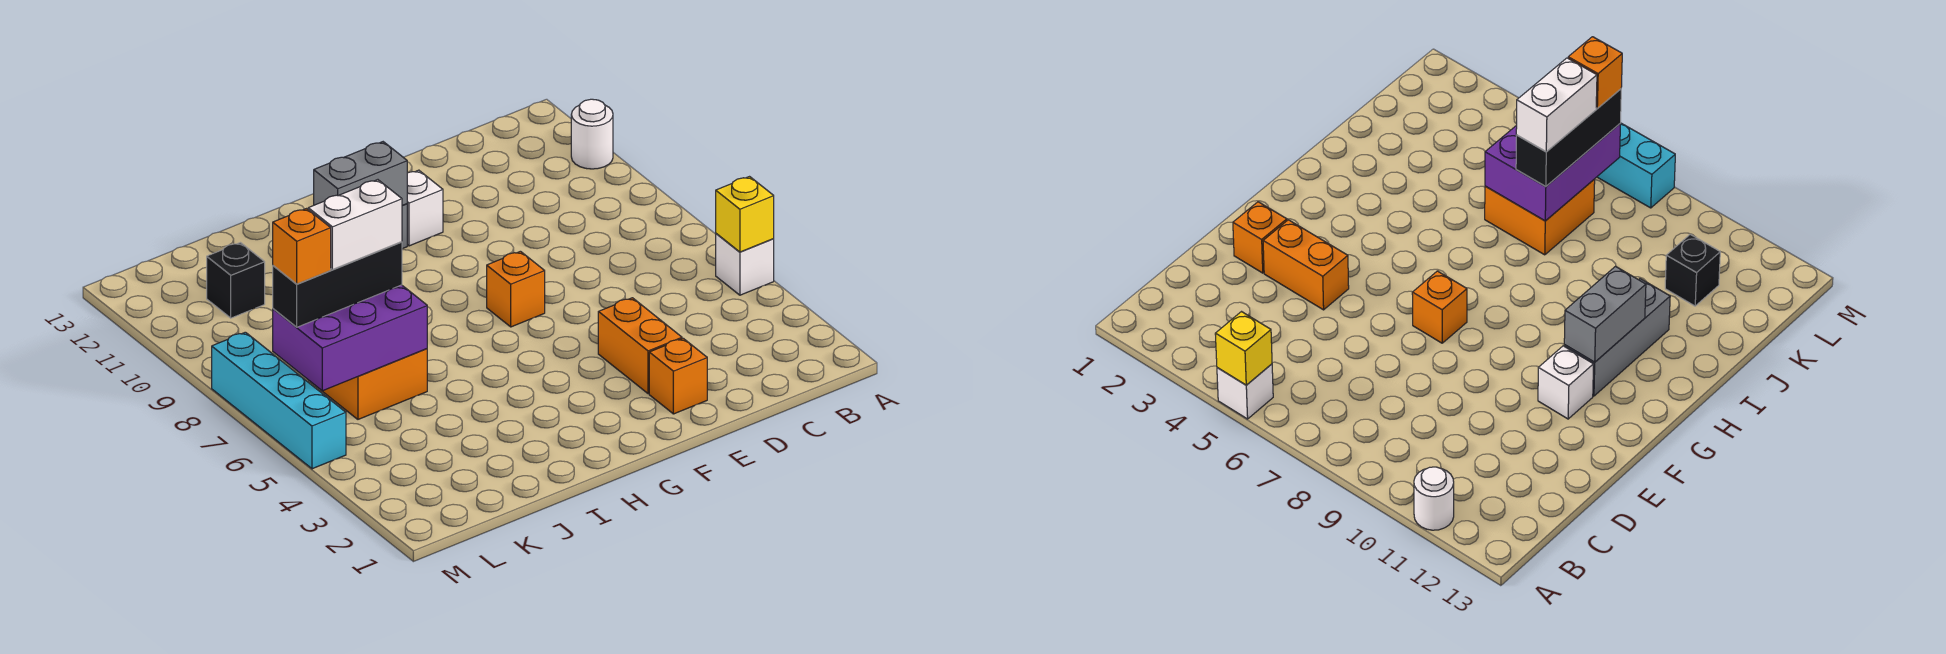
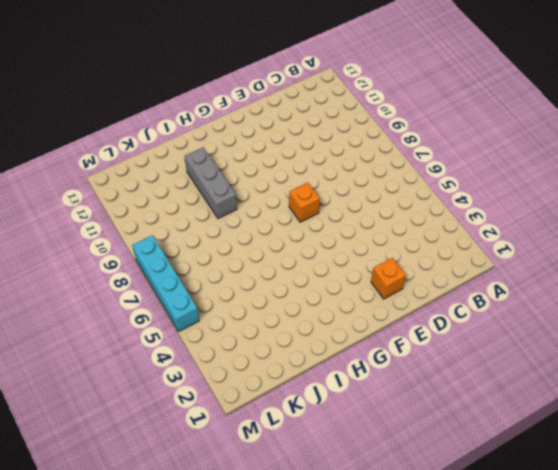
grey 1x3 brick [185,147,237,219] -> grey 1x3 brick turned to [1564,279,1670,396]
none -> white 1x1 brick [716,234,774,295]
none -> white 1x1 round brick [571,99,613,169]
none -> orange 1x2 brick [598,298,682,394]

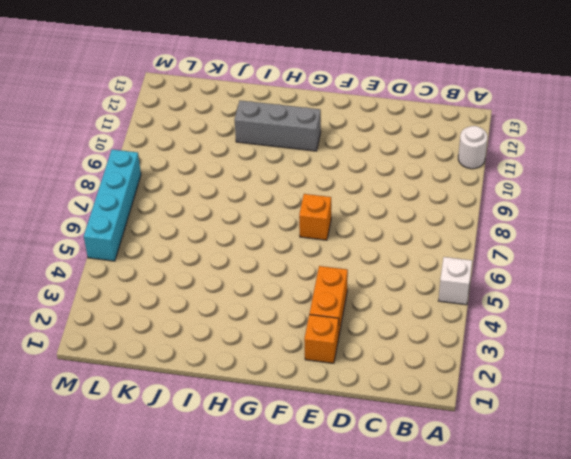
none -> white 1x1 brick [407,170,443,246]
none -> orange 2x2 brick [311,349,427,419]
none -> black 1x1 brick [207,243,265,318]

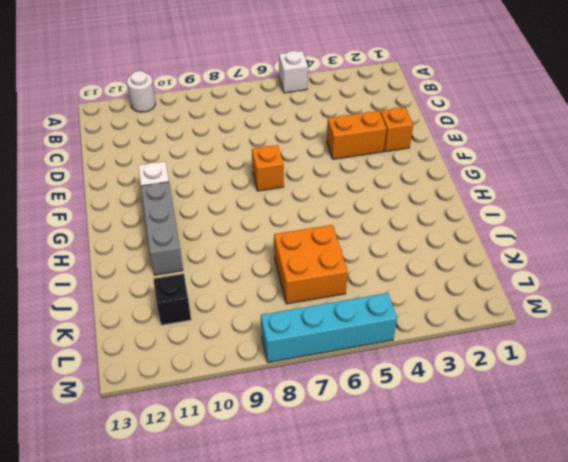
none -> yellow 1x1 brick [716,177,774,252]
none -> grey 1x2 brick [314,142,407,205]
none -> purple 2x3 brick [273,285,427,391]

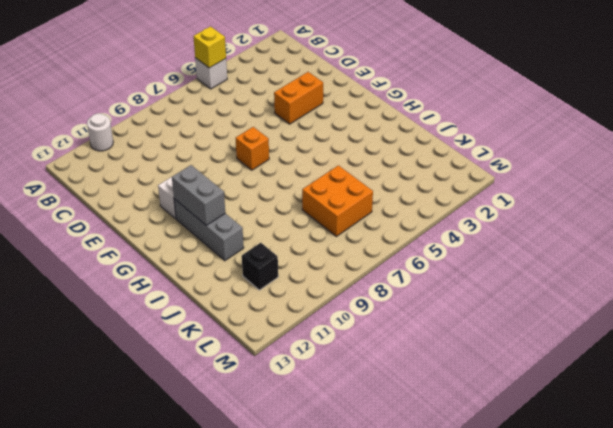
none -> orange 1x1 brick [649,338,707,414]
none -> cyan 1x4 brick [212,332,346,469]
none -> purple 2x3 brick [273,285,427,391]

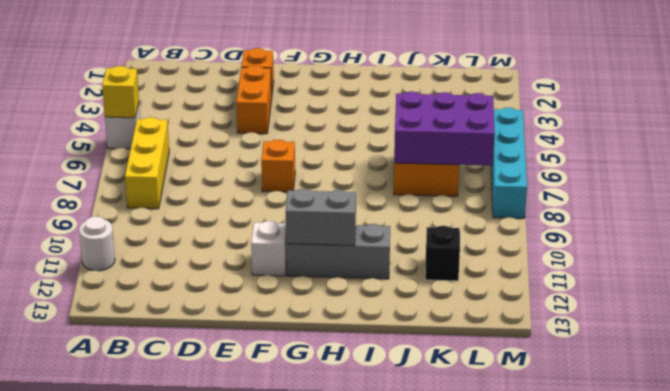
yellow 1x3 brick [125,117,169,209] -> none
none -> black 1x3 brick [273,242,402,327]
none -> white 1x2 brick [308,180,402,270]
none -> orange 1x1 brick [273,209,331,284]

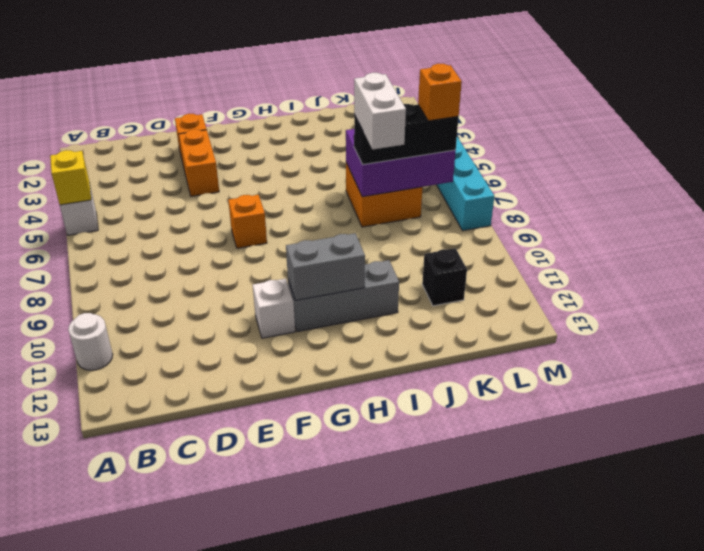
white 1x2 brick [354,73,406,150] -> white 1x2 brick turned to [308,180,402,270]

